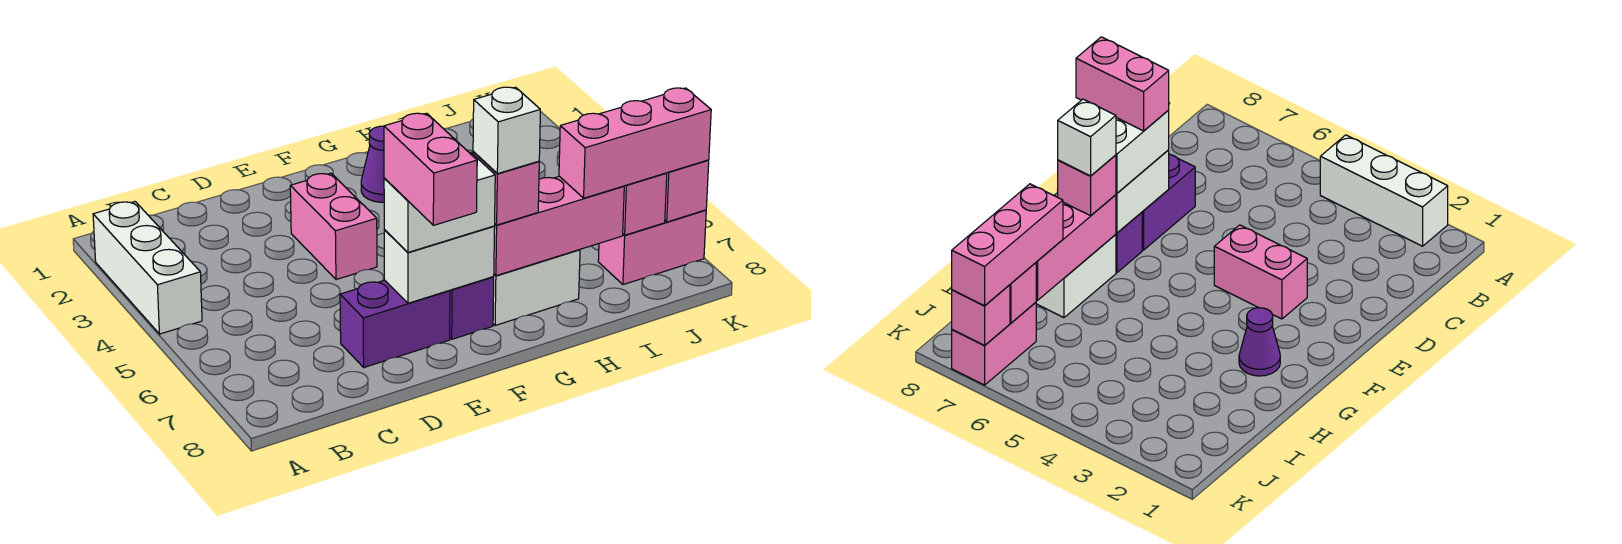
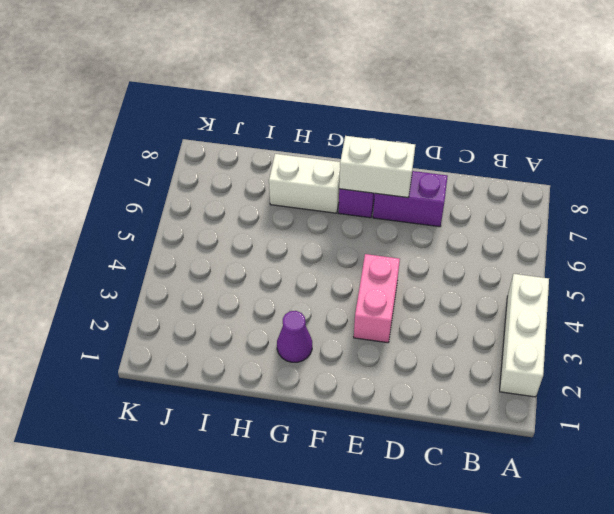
none -> pink 1x2 brick [598,210,706,285]
none -> pink 1x3 brick [494,176,624,276]
none -> pink 1x1 brick [623,173,667,235]

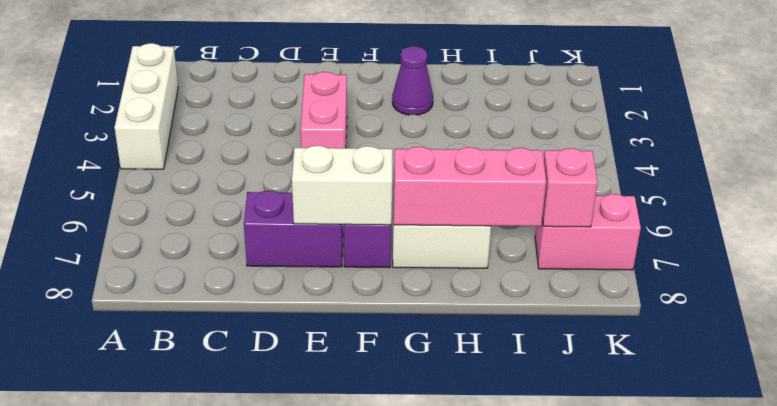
none -> pink 1x1 brick [665,160,709,222]
none -> white 1x2 brick [384,152,495,252]
none -> pink 1x1 brick [473,152,539,225]

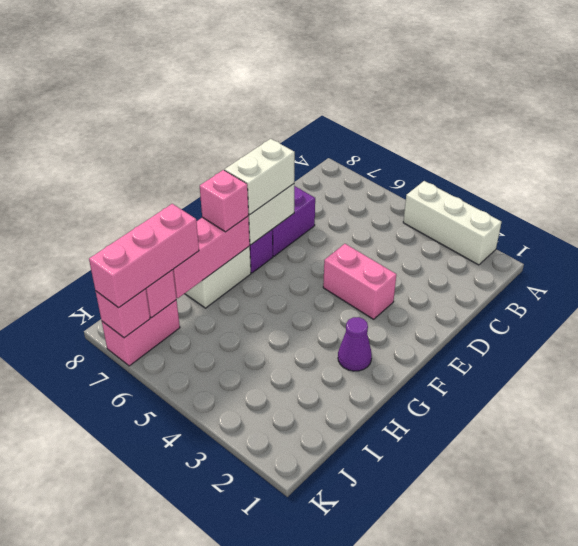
none -> pink 1x2 brick [384,113,477,225]
none -> white 1x1 brick [473,87,540,174]

